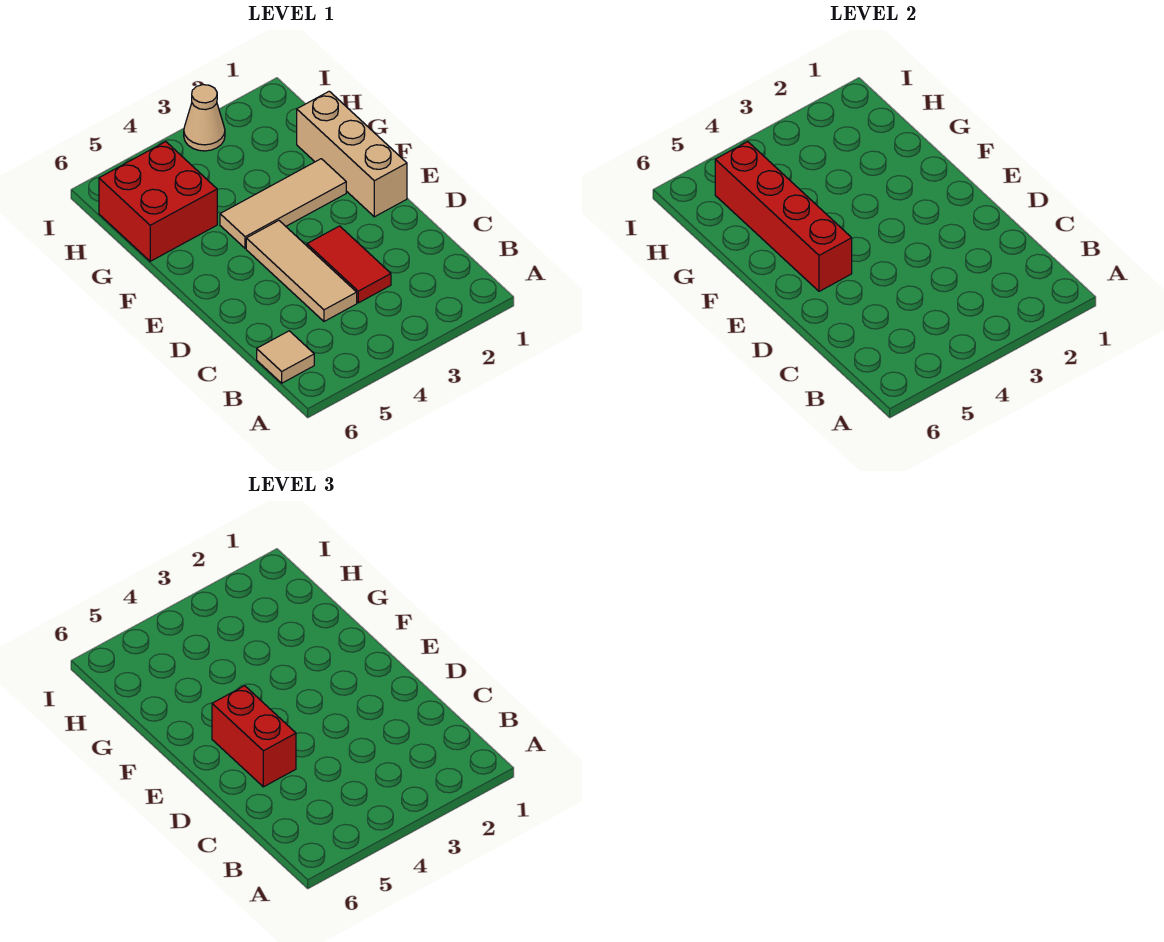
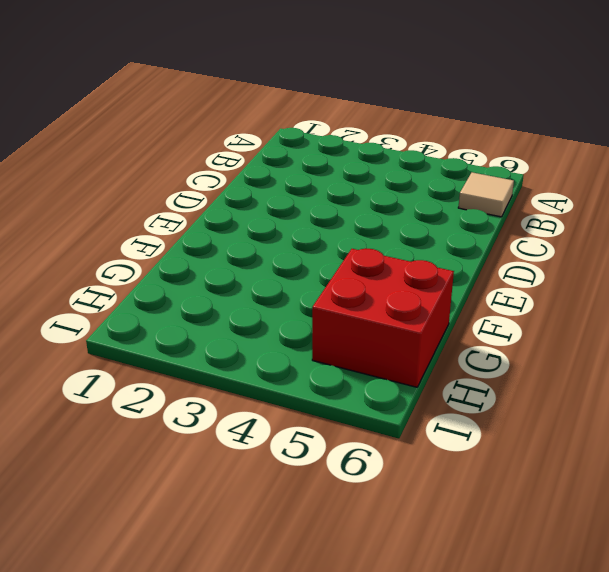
none -> red 1x2 tile [307,226,391,303]
none -> tan 1x3 tile [246,221,357,321]

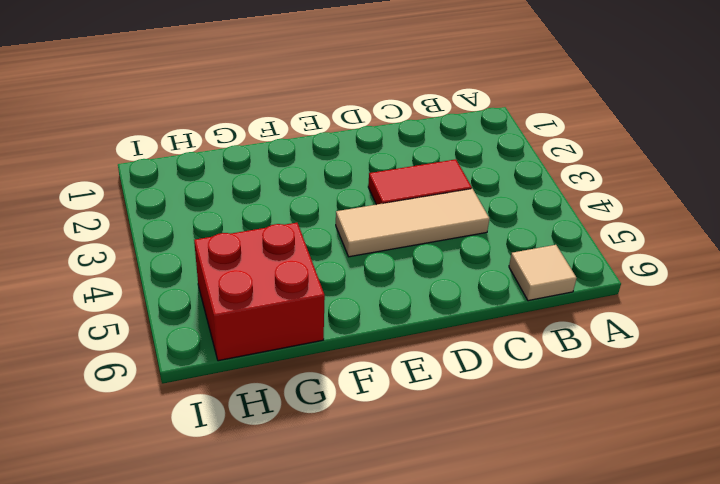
none -> tan 1x3 brick [297,91,407,217]
none -> tan 1x3 tile [220,159,346,248]

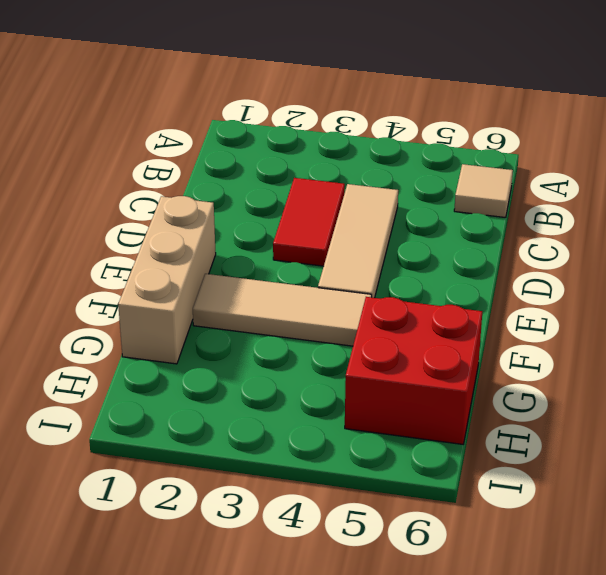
none -> tan 1x1 cone [184,85,225,151]
none -> red 1x4 brick [715,142,852,291]

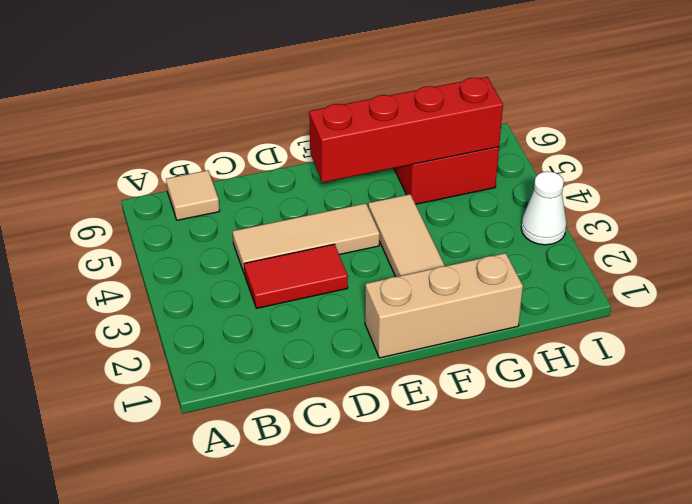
white 1x1 cone [521,172,566,245] -> tan 1x1 cone [184,85,225,151]
none -> red 1x2 brick [212,686,296,787]

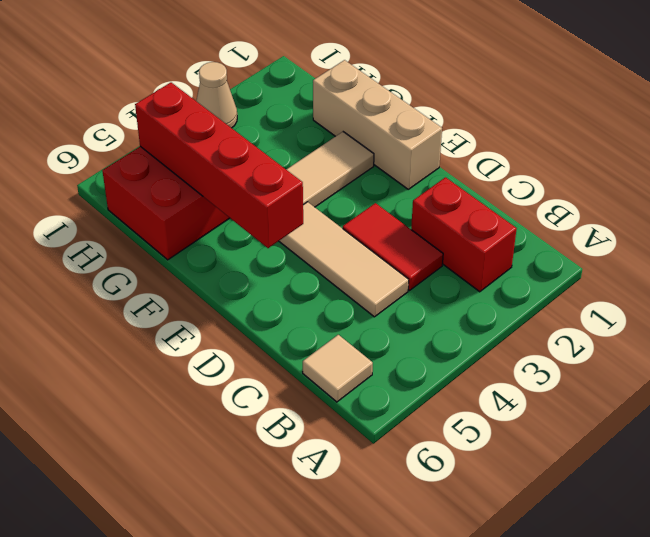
red 1x2 brick [411,177,517,292] -> red 1x2 brick moved to [212,686,296,787]

